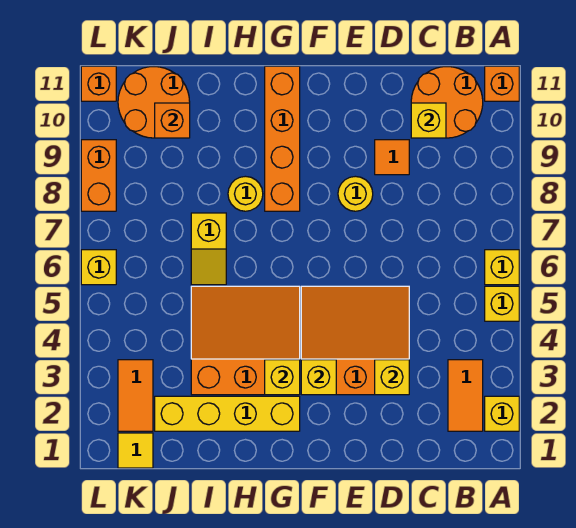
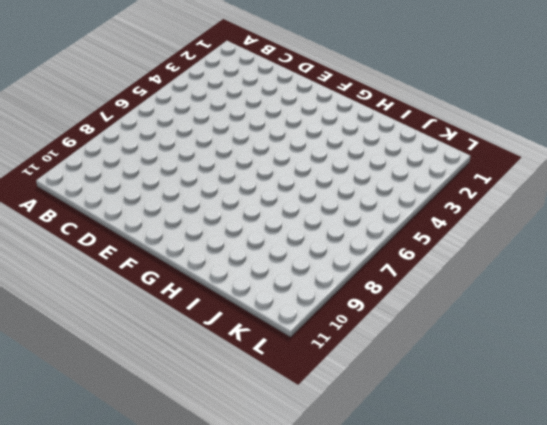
none -> yellow 1x1 brick [485,396,519,431]
none -> yellow 1x1 brick [485,286,519,321]
none -> yellow 1x1 brick [485,250,519,285]

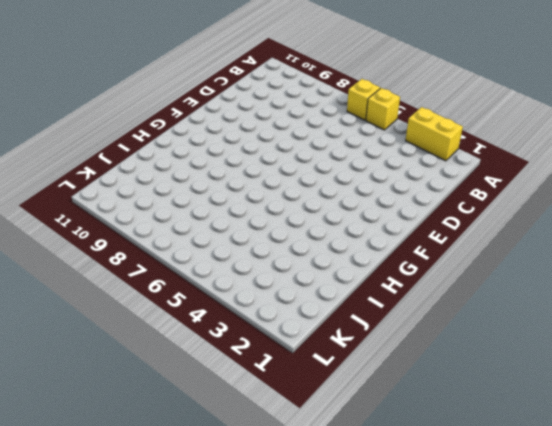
yellow 1x2 brick [405,107,463,161] -> yellow 1x1 brick [485,396,519,431]
none -> orange 1x1 brick [485,66,519,101]
none -> orange 1x2 tile [448,360,483,431]
none -> orange 2x2 round brick [411,67,483,138]

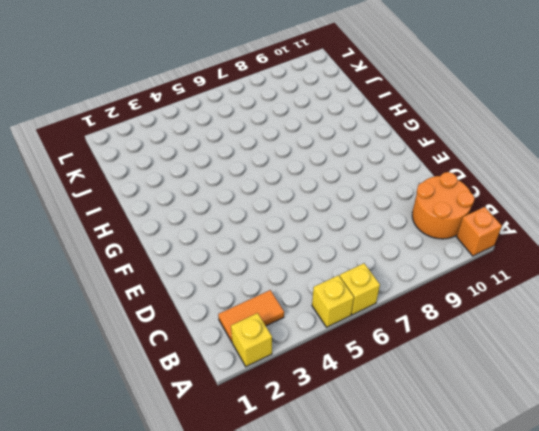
none -> orange 3x3 slope [301,286,409,395]
none -> orange 1x1 tile [375,140,409,175]
none -> yellow 1x1 round brick [338,176,373,211]

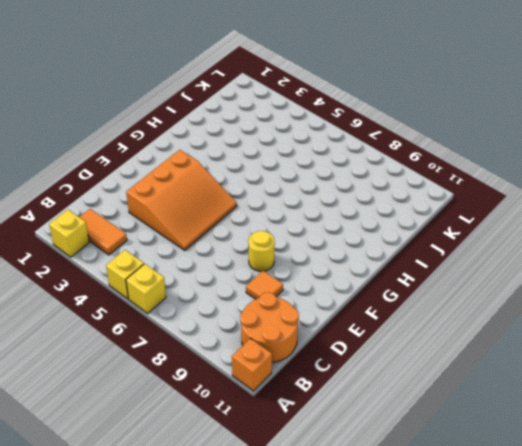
none -> yellow 1x4 brick [155,396,300,431]
none -> orange 3x3 slope [191,286,300,395]
none -> orange 1x4 brick [265,66,300,211]

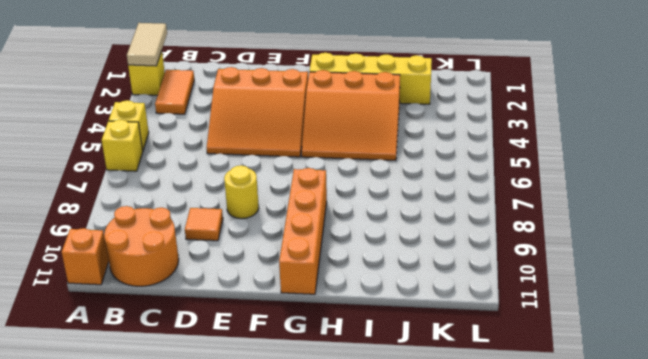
tan 1x2 tile [127,23,167,66] -> none
none -> yellow 1x1 round brick [228,176,263,211]
none -> yellow 1x2 slope [191,213,226,285]
none -> orange 2x2 round brick [118,67,190,138]

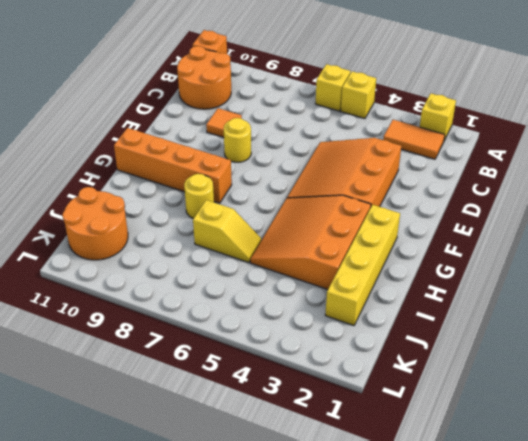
none -> yellow 1x1 tile [118,433,153,468]
none -> orange 1x2 tile [118,360,153,431]
none -> yellow 1x1 brick [81,250,116,285]

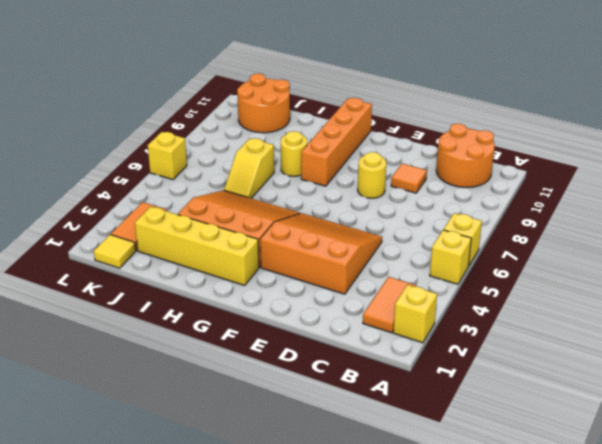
none -> orange 1x1 brick [485,66,519,101]
none -> orange 1x2 brick [81,140,116,211]
none -> orange 1x1 brick [81,66,116,101]

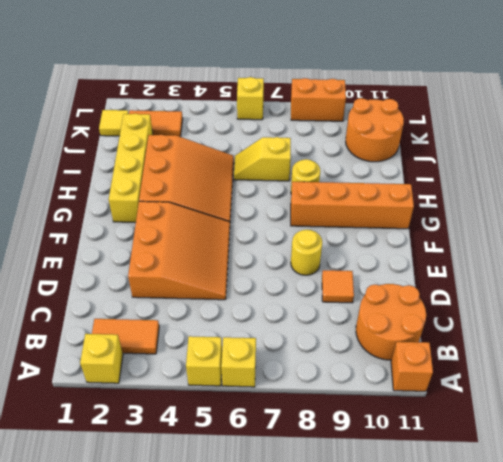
none -> orange 1x1 brick [81,66,116,101]
none -> yellow 1x1 brick [411,103,446,138]
none -> yellow 1x1 brick [375,360,409,395]

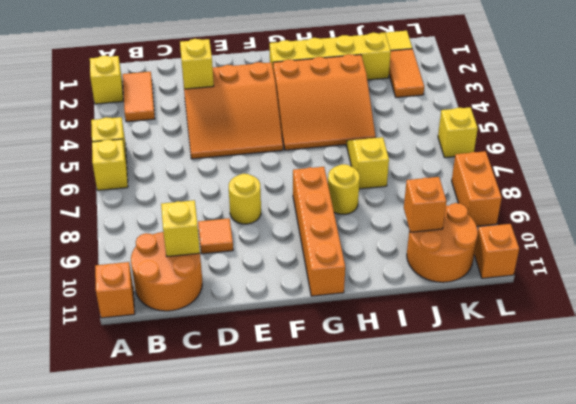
none -> yellow 1x1 brick [301,360,336,395]
none -> yellow 1x1 brick [265,360,300,395]

